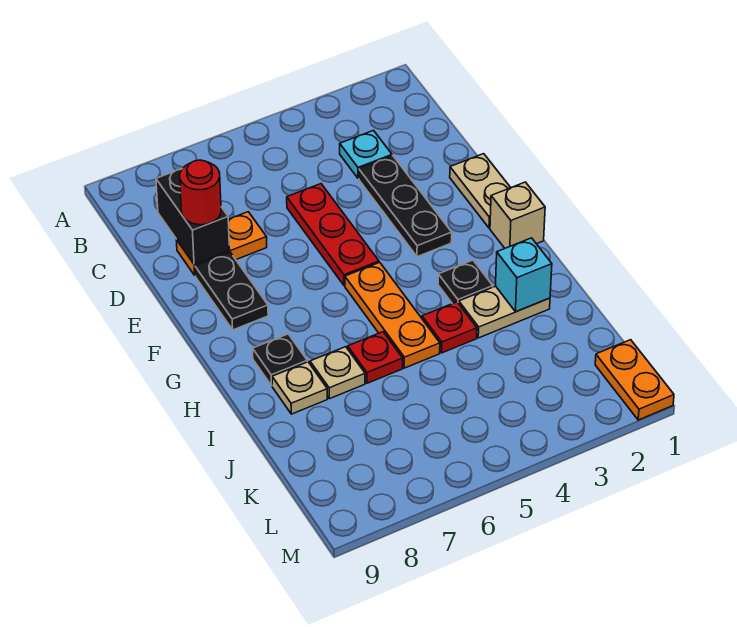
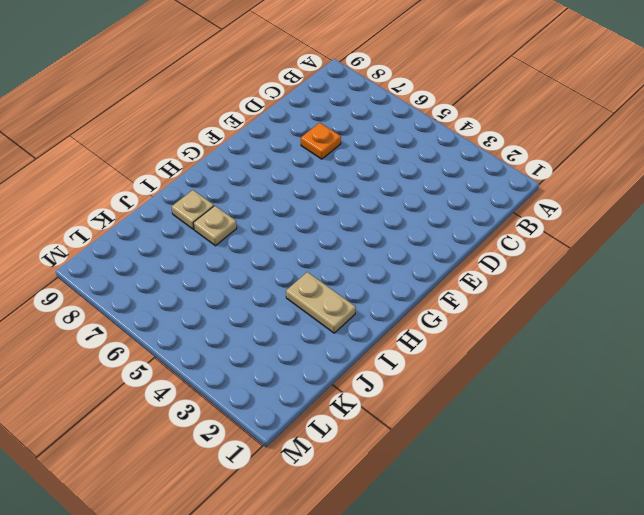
orange 1x1 plate [301,123,341,159] -> orange 1x2 plate [176,212,267,276]
none -> cyan 1x1 plate [340,131,392,178]
none -> black 1x3 plate [359,156,452,257]
none -> red 1x3 plate [287,184,379,286]

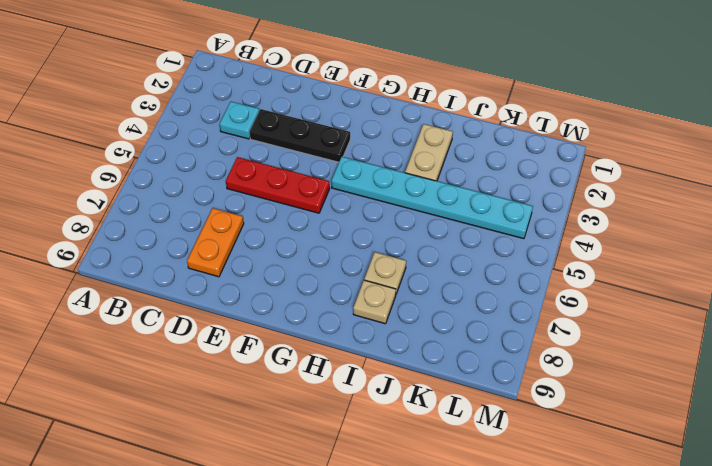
cyan 1x6 plate [331,157,533,239] -> red 1x1 plate [422,302,477,353]
none -> tan 1x2 plate [450,154,511,228]
none -> black 1x2 plate [195,252,268,330]
none -> tan 1x1 brick [490,182,545,248]

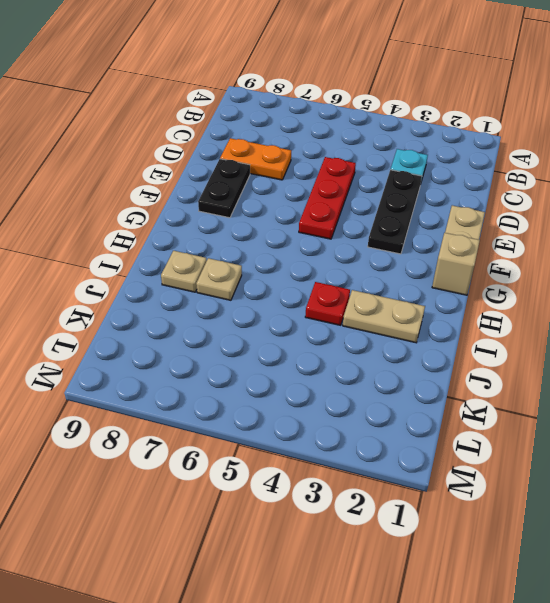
none -> orange 1x3 plate [345,262,440,368]
none -> black 1x1 plate [438,260,493,304]
none -> black 1x1 plate [253,334,307,385]

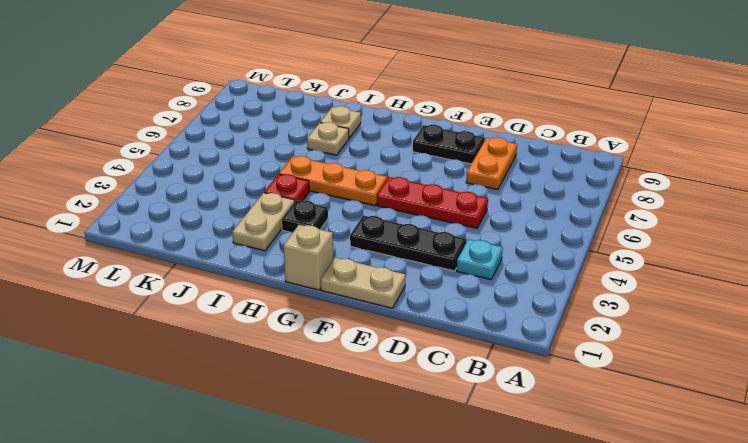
none -> black 1x1 plate [253,334,307,385]
none -> red 1x1 plate [348,332,403,383]
none -> orange 1x2 plate [595,340,674,420]

